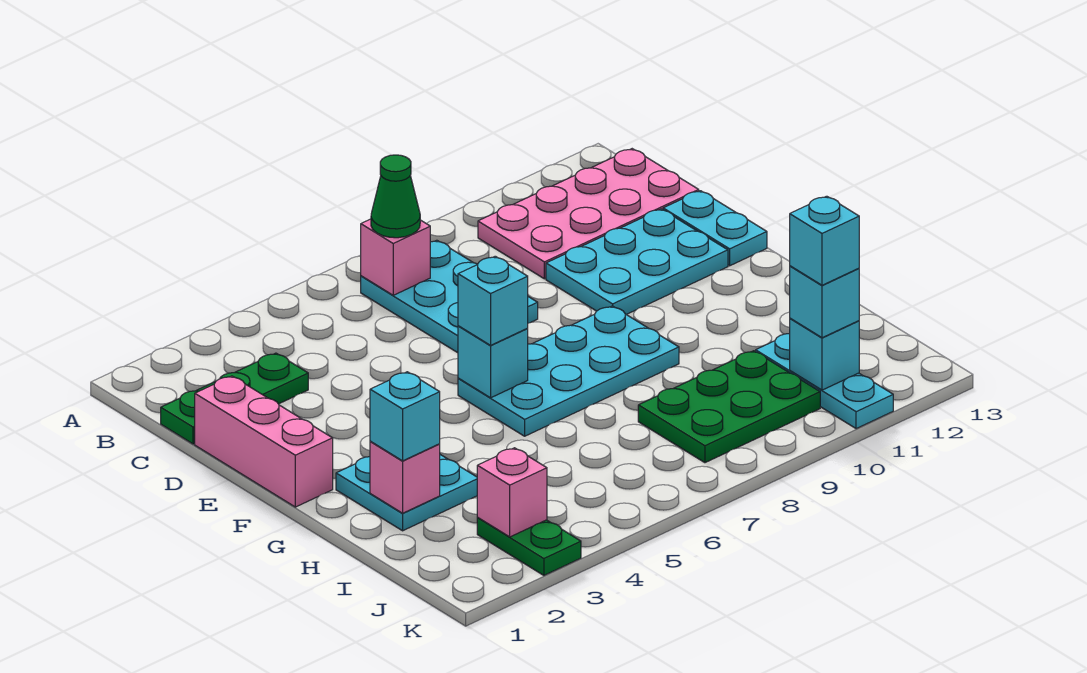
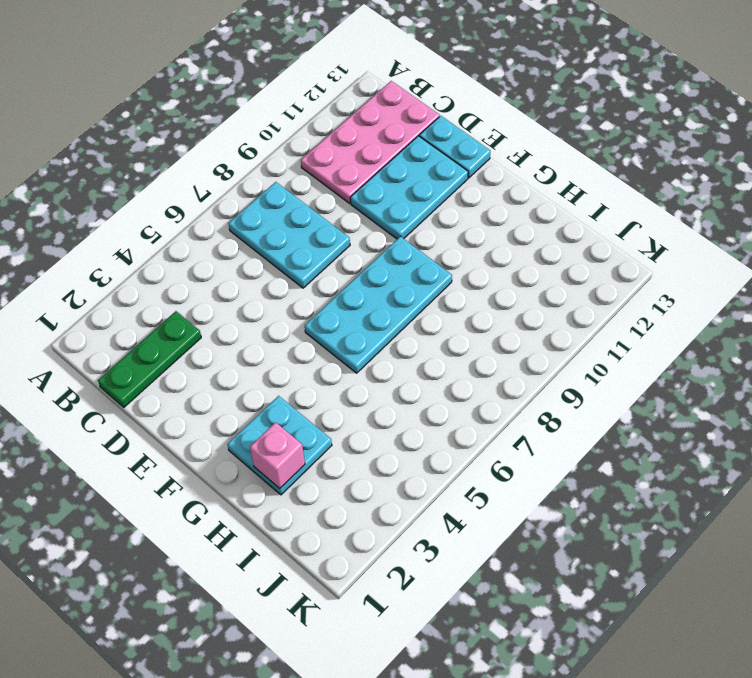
none -> pink 1x3 brick [195,376,333,507]
none -> green 2x3 plate [638,351,820,463]
none -> cyan 1x3 plate [756,333,893,429]

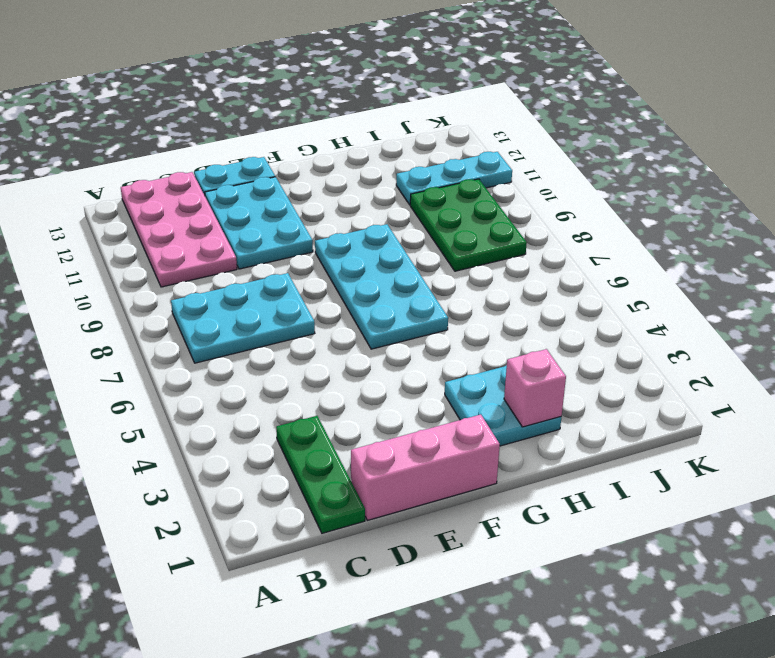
none -> green 1x2 plate [477,518,581,575]
none -> pink 1x1 brick [361,219,430,295]
none -> cyan 1x1 brick [458,326,528,398]

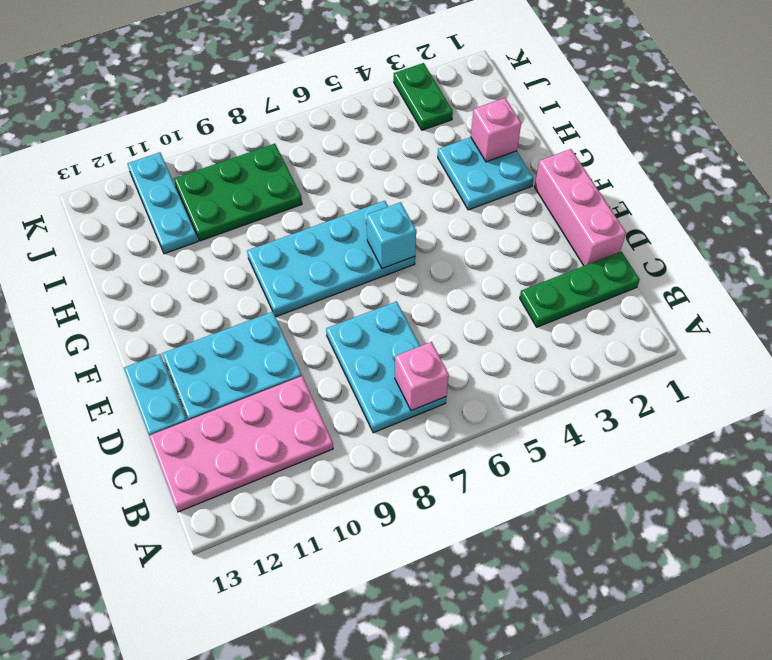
none -> pink 1x1 brick [477,448,547,537]
none -> cyan 1x1 brick [790,318,859,390]
none -> green 1x1 cone [371,155,420,238]

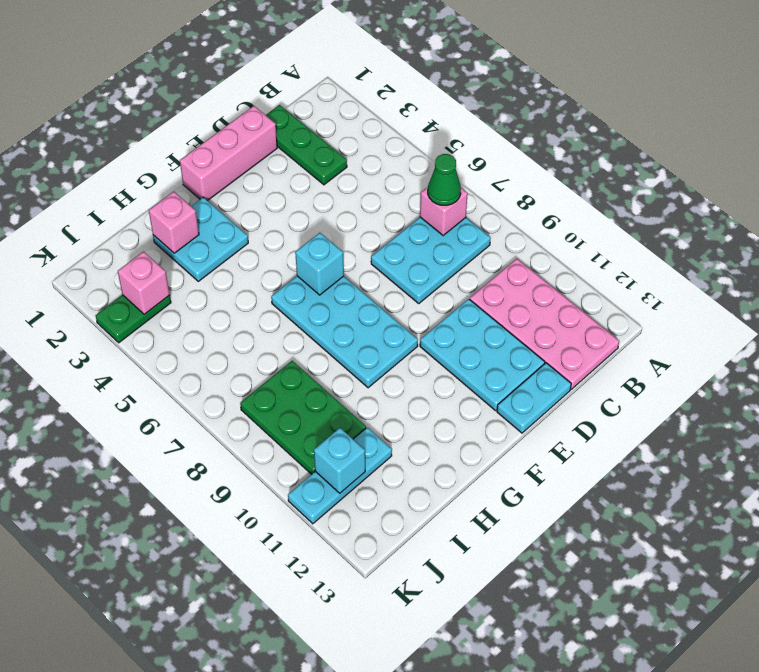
none -> cyan 1x1 brick [458,256,528,345]
none -> cyan 1x1 brick [370,372,440,461]
none -> cyan 1x1 brick [790,266,859,338]

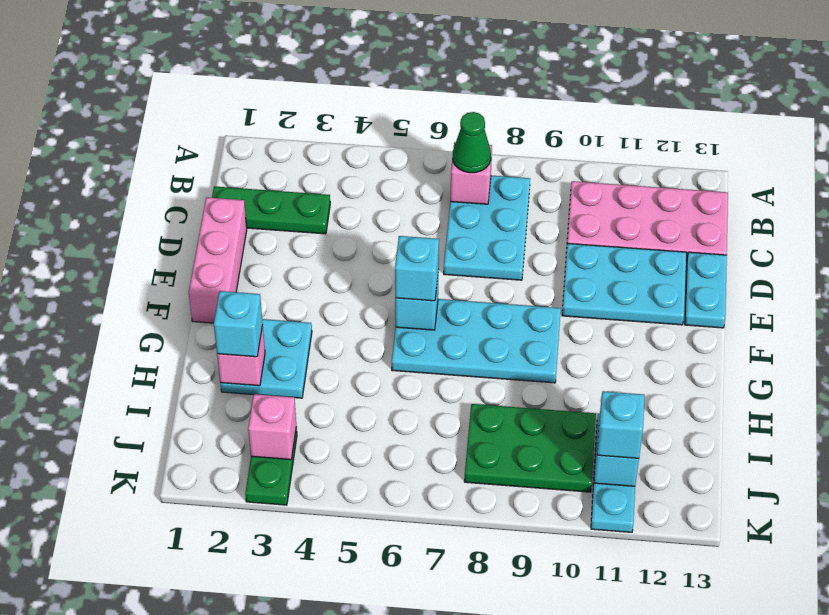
none -> cyan 1x1 brick [790,196,859,285]

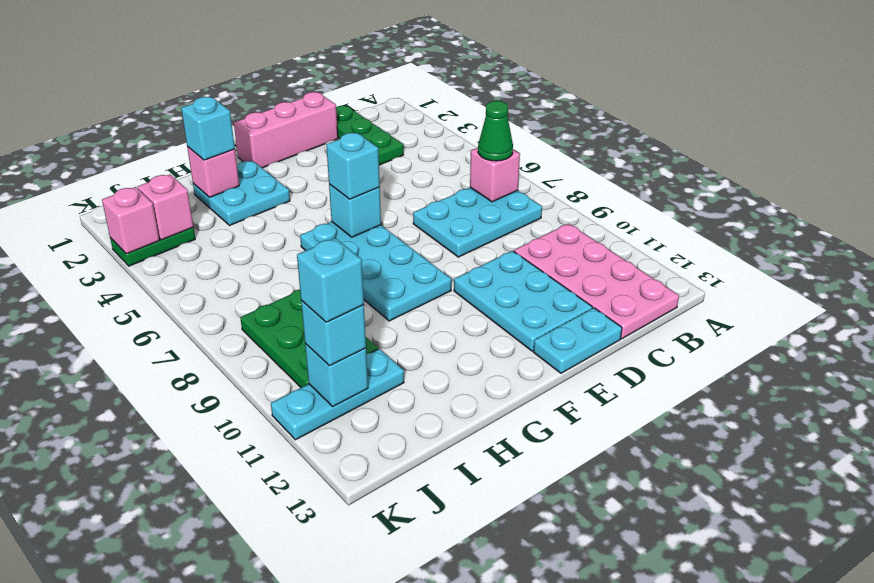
pink 1x1 brick [102,187,159,254] -> none

